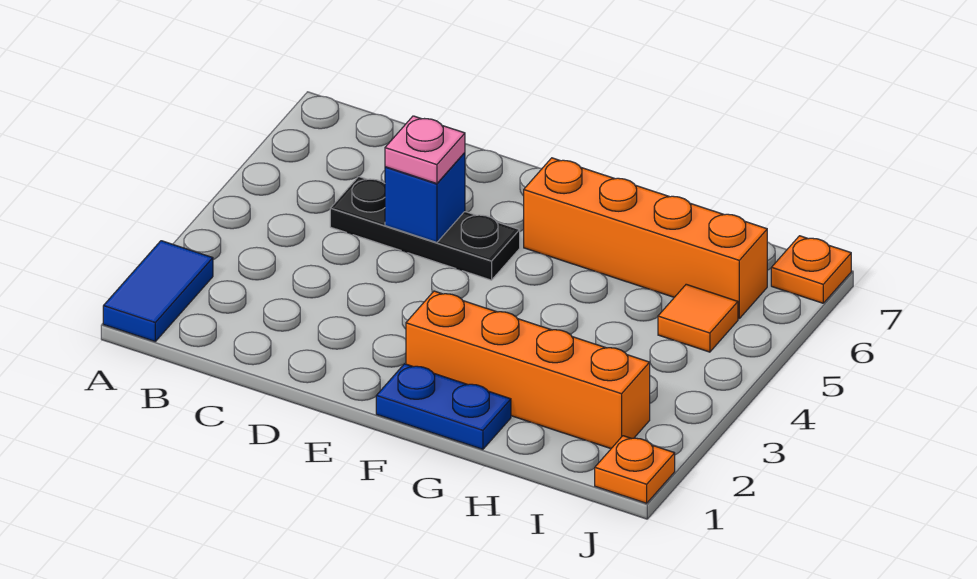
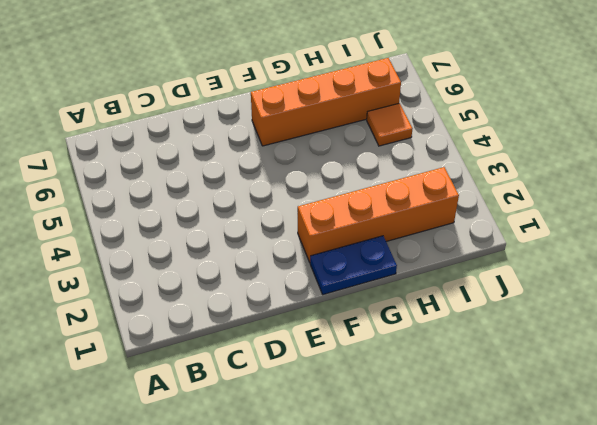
none -> blue 1x2 tile [103,241,213,341]
none -> black 1x3 plate [330,177,520,280]

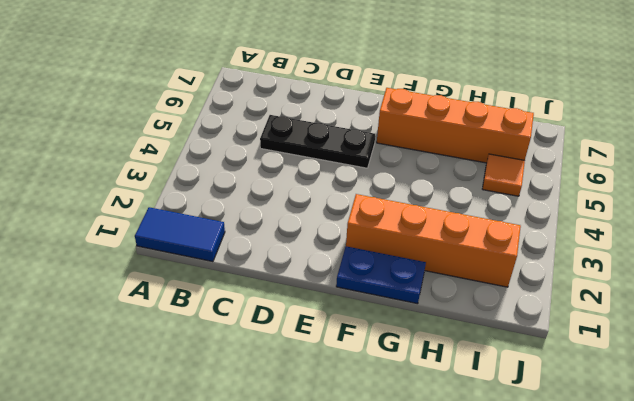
blue 1x2 tile [135,207,225,262] -> blue 1x2 tile turned to [103,241,213,341]
none -> orange 1x1 plate [595,436,675,503]
none -> orange 1x1 plate [771,236,851,303]

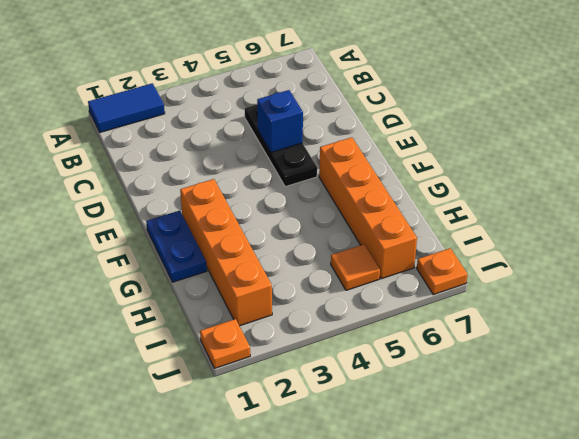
none -> pink 1x1 plate [385,116,465,184]

